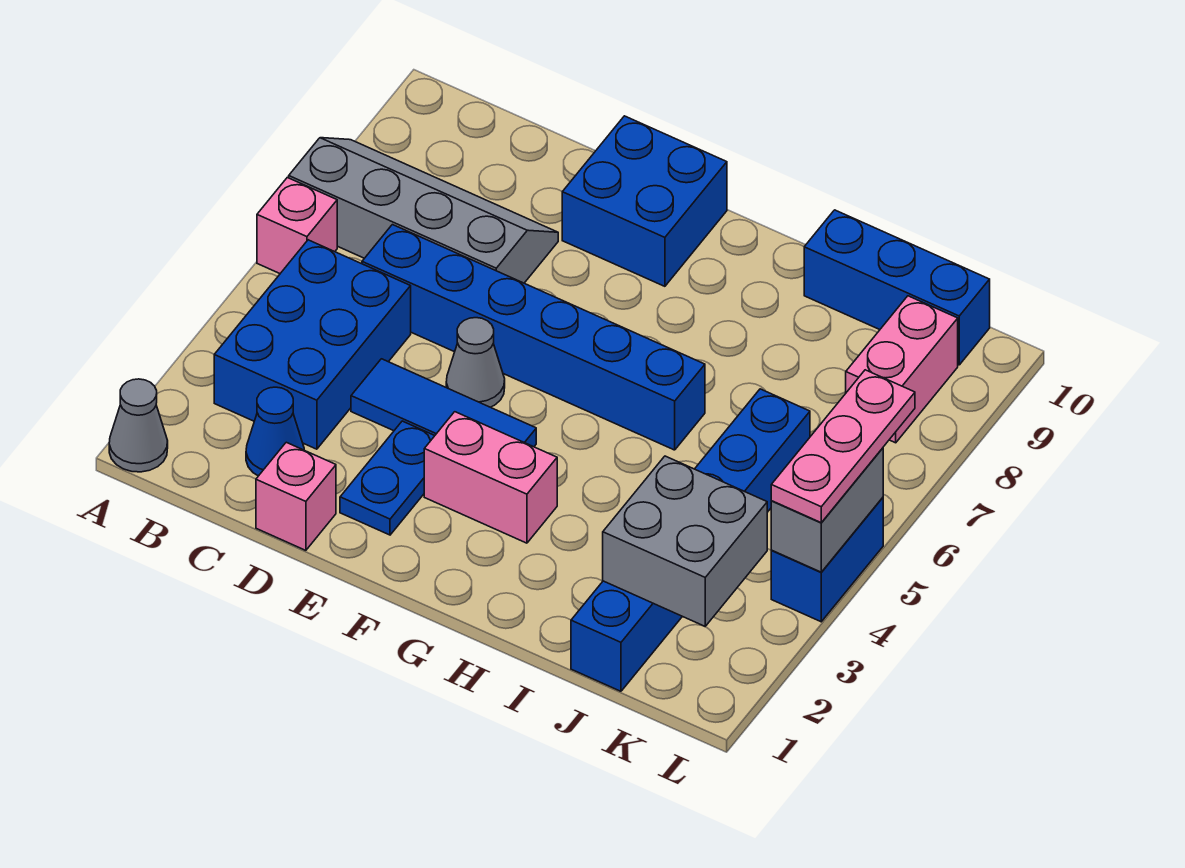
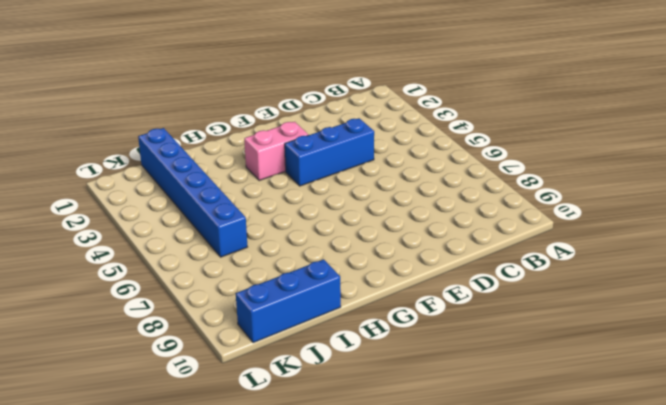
blue 1x3 brick [285,118,374,186] -> blue 1x3 tile [351,359,536,447]
none -> grey 1x1 cone [109,379,168,472]
none -> pink 1x1 brick [257,178,337,273]
none -> grey 2x4 slope [289,138,558,283]

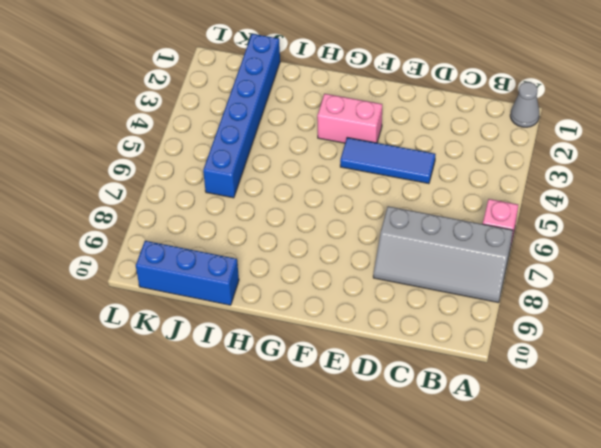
none -> blue 2x3 brick [214,240,411,449]
none -> blue 1x1 cone [246,387,304,476]
none -> blue 1x6 brick [362,225,705,450]

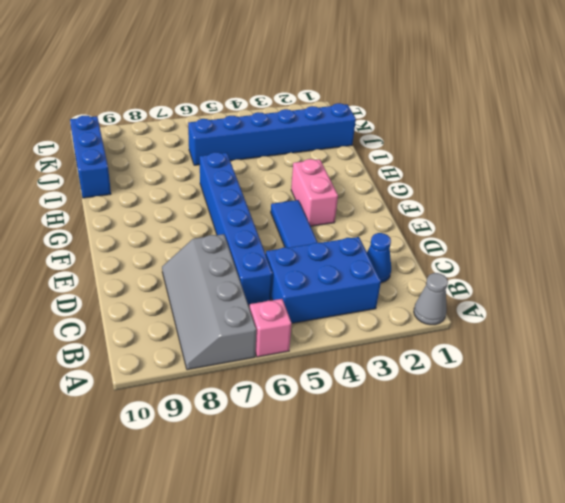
none -> pink 1x1 brick [256,442,336,550]
none -> blue 1x2 plate [340,421,435,535]
none -> grey 1x1 cone [446,318,505,407]

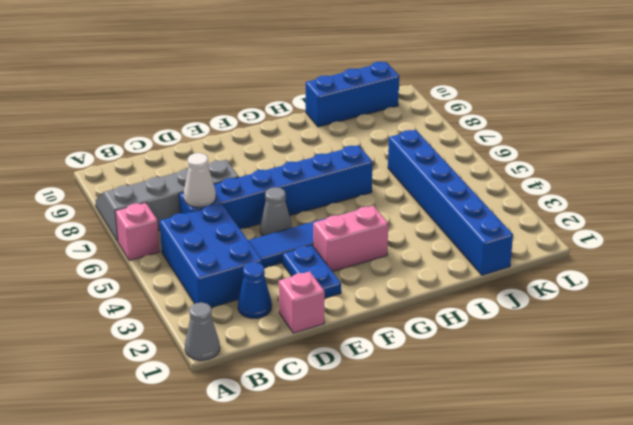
white 1x1 cone [184,153,216,207] -> none
none -> blue 2x2 brick [562,116,727,286]
none -> pink 1x2 brick [846,296,958,443]
none -> blue 1x2 brick [771,498,883,622]

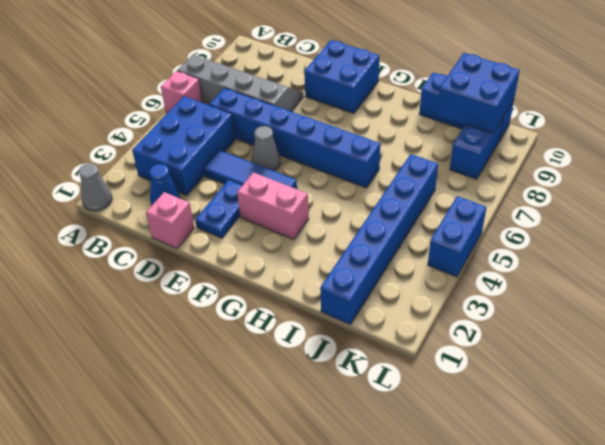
blue 2x2 brick [437,53,520,133] -> none
blue 1x2 brick [450,118,503,179] -> pink 1x2 brick [846,296,958,443]
none -> grey 2x2 brick [603,456,767,626]
none -> grey 1x2 brick [771,448,883,572]
none -> pink 1x3 plate [771,370,915,523]

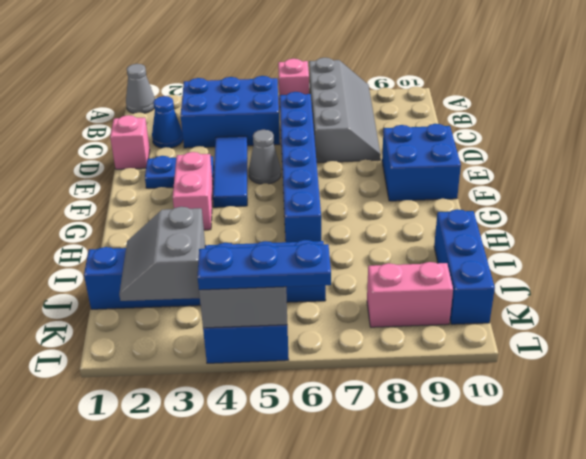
grey 2x2 slope [119,207,205,301] -> grey 2x2 brick [603,456,767,626]
blue 1x3 plate [198,243,331,290] -> pink 1x3 plate [771,370,915,523]

